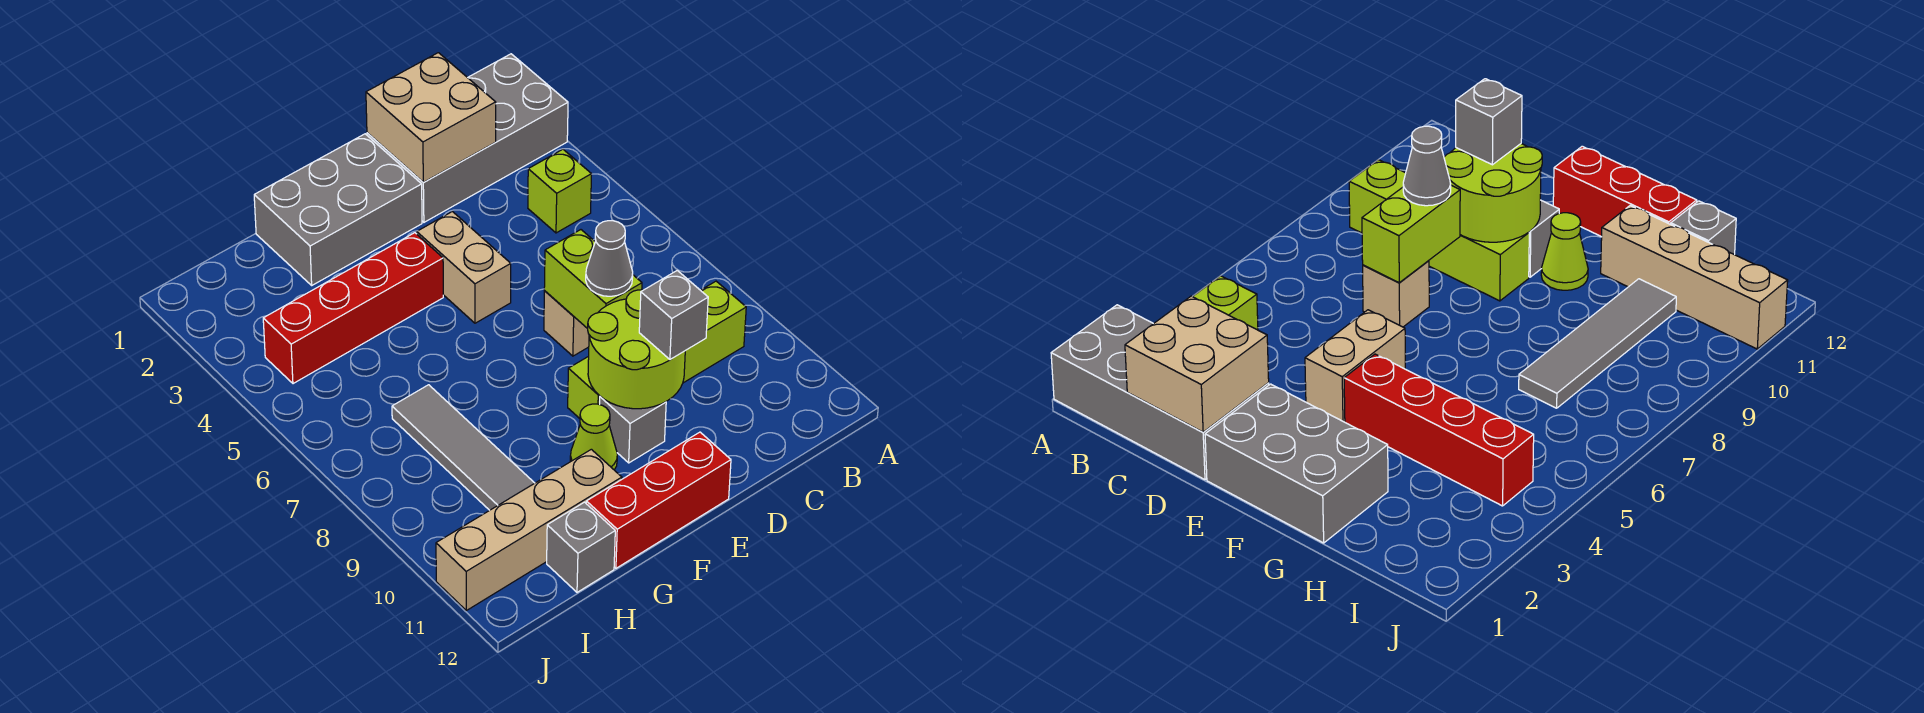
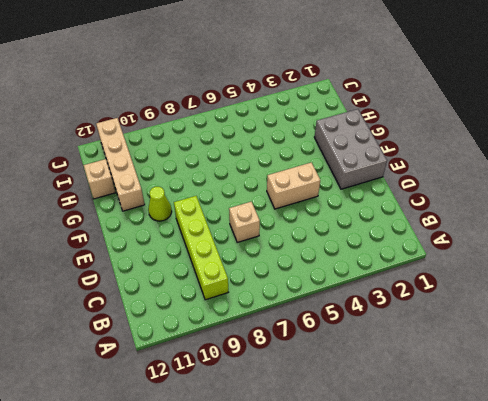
tan 1x1 brick [83,159,116,199] -> grey 1x1 brick [547,502,615,592]
none -> grey 2x4 brick [367,54,568,222]
none -> lime 1x1 brick [528,149,592,233]
none -> grey 1x1 brick [600,396,666,463]

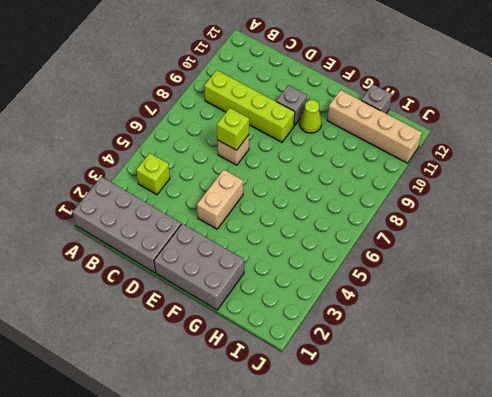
lime 1x1 brick [217,108,249,150] -> lime 1x2 brick [544,230,642,329]
none -> red 1x3 brick [586,432,731,568]
none -> red 1x4 brick [263,233,443,384]
none -> grey 1x4 tile [392,385,534,510]

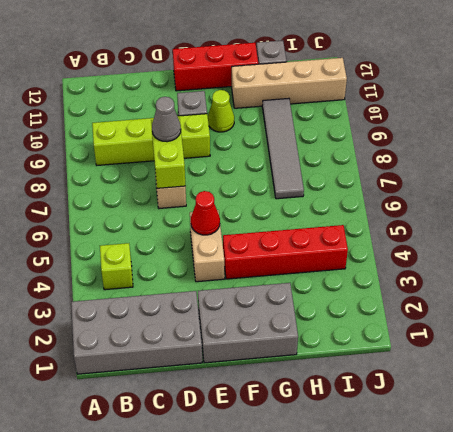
red 1x1 cone [191,191,220,235] -> none
none -> tan 2x2 brick [366,53,496,182]
none -> lime 2x2 round brick [588,290,685,409]
none -> grey 1x1 brick [639,271,708,360]

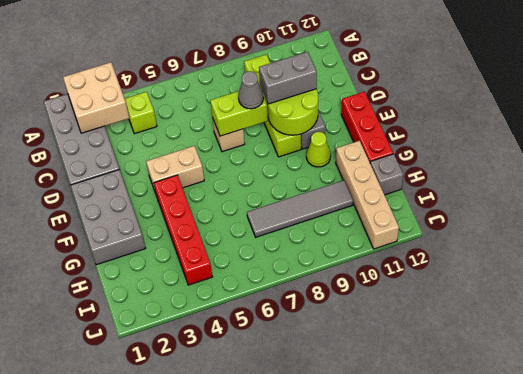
tan 2x2 brick [63,62,129,133] -> tan 2x2 brick moved to [366,53,496,182]
grey 1x2 brick [259,52,317,104] -> grey 1x1 brick [639,271,708,360]

